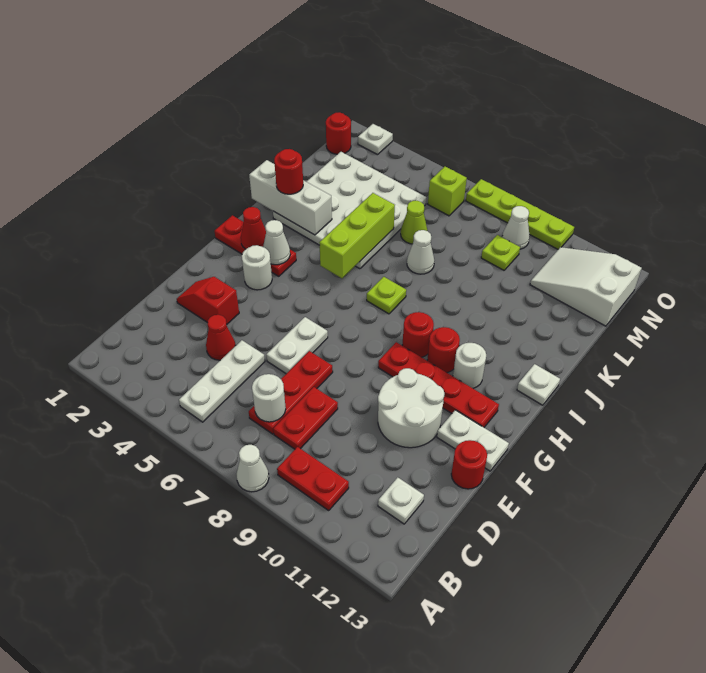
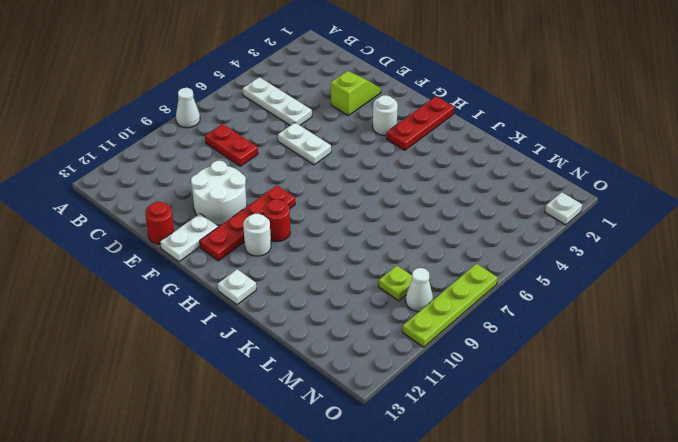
lime 1x2 slope [331,71,381,115] -> red 1x2 slope [177,277,239,324]
none -> red 1x2 plate [277,447,349,510]
none -> red 1x3 plate [249,351,333,434]
none -> white 1x1 plate [378,478,424,524]
none -> red 1x1 cone [206,315,236,360]

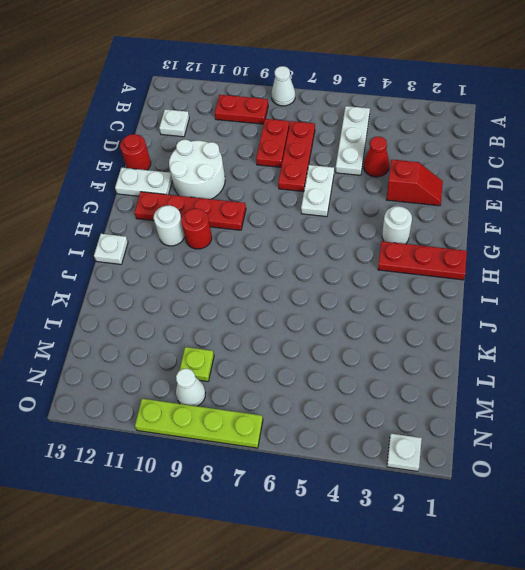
none -> red 1x1 round brick [402,312,434,357]
none -> lime 1x1 plate [367,277,406,314]
none -> white 4x4 plate [273,152,426,269]
none -> white 1x1 cone [407,230,434,274]

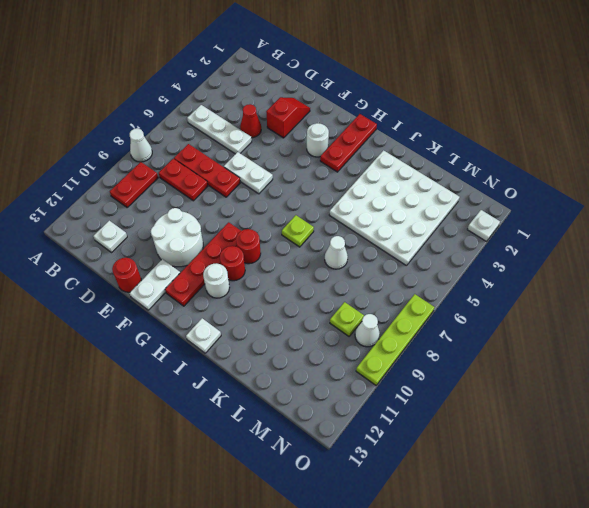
none -> lime 1x1 cone [401,201,428,244]
none -> white 2x3 slope [530,247,641,326]
none -> red 1x1 round brick [326,112,351,154]
none -> lime 1x1 brick [428,167,467,216]

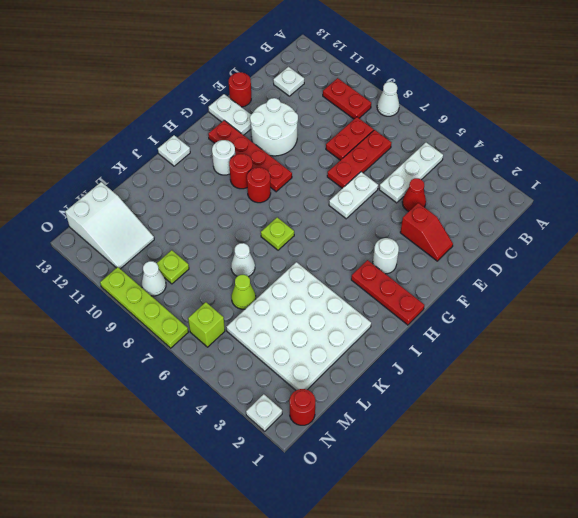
none -> white 1x1 round brick [252,374,286,422]
none -> red 1x1 cone [241,207,266,249]
none -> white 1x1 cone [263,220,290,265]
none -> lime 1x3 brick [319,193,395,278]

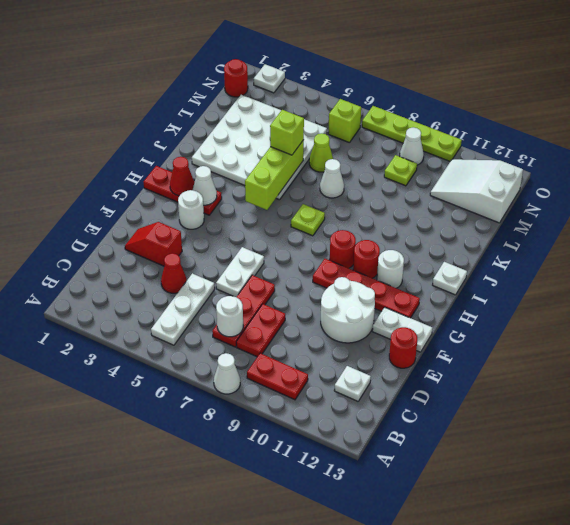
lime 1x1 brick [270,110,304,155] -> none
none -> white 1x3 brick [249,160,332,235]
none -> red 1x1 round brick [274,149,303,194]

